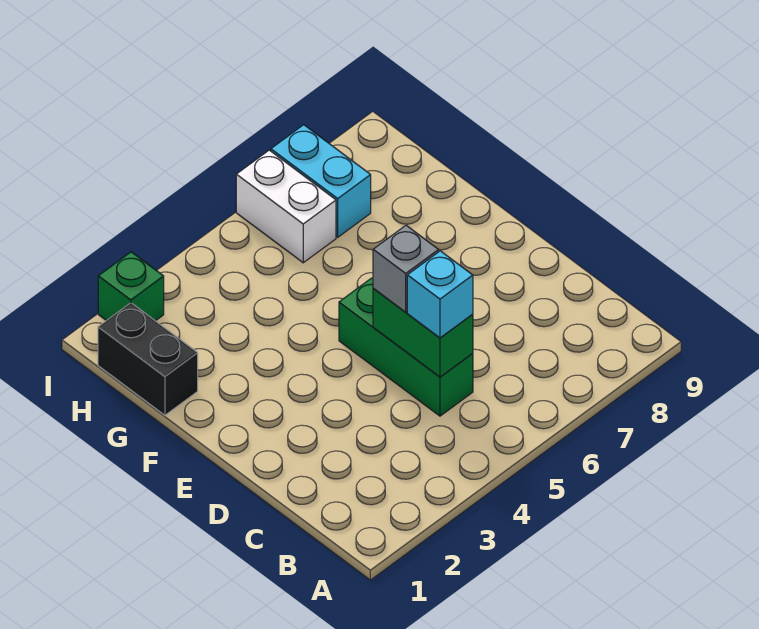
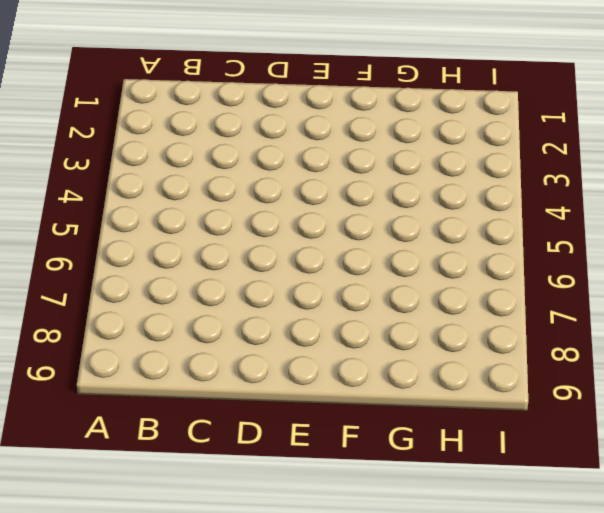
none -> green 1x3 brick [339,278,473,416]
none -> black 1x2 brick [98,303,198,415]

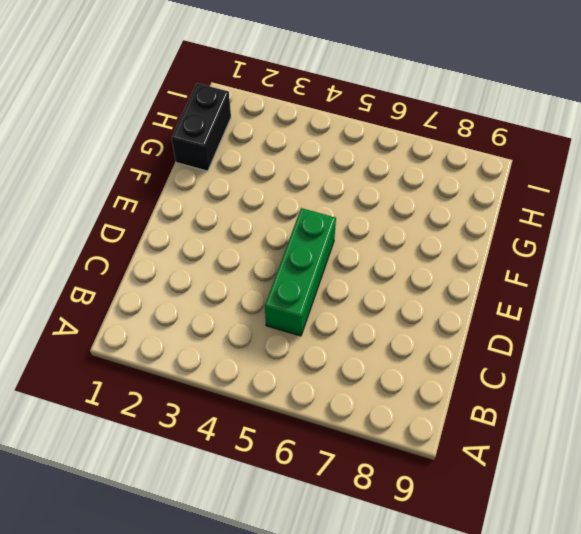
none -> white 1x2 brick [236,150,336,263]
none -> cyan 1x2 brick [271,125,371,237]

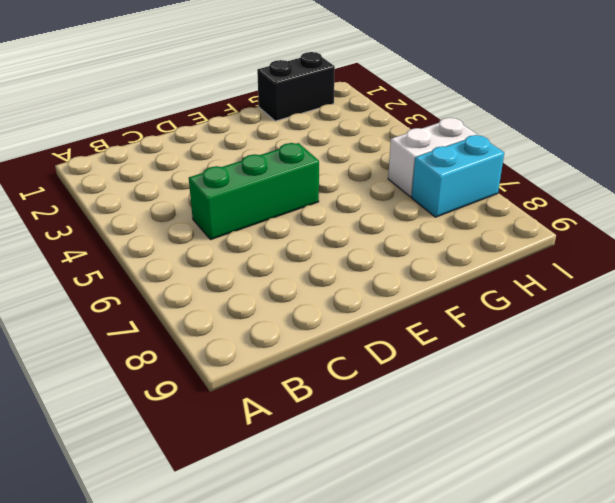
none -> green 1x1 brick [98,252,164,321]
none -> green 1x2 brick [373,289,473,377]

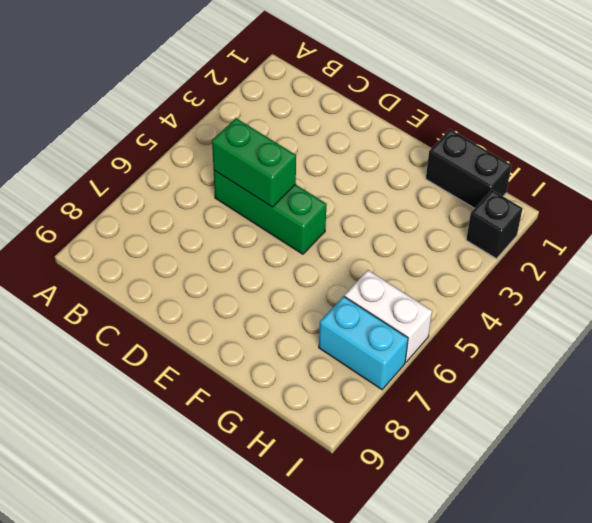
black 1x1 brick [466,190,523,259] -> green 1x1 brick [98,252,164,321]
none -> cyan 1x1 brick [407,251,473,338]
none -> grey 1x1 brick [373,225,439,312]

